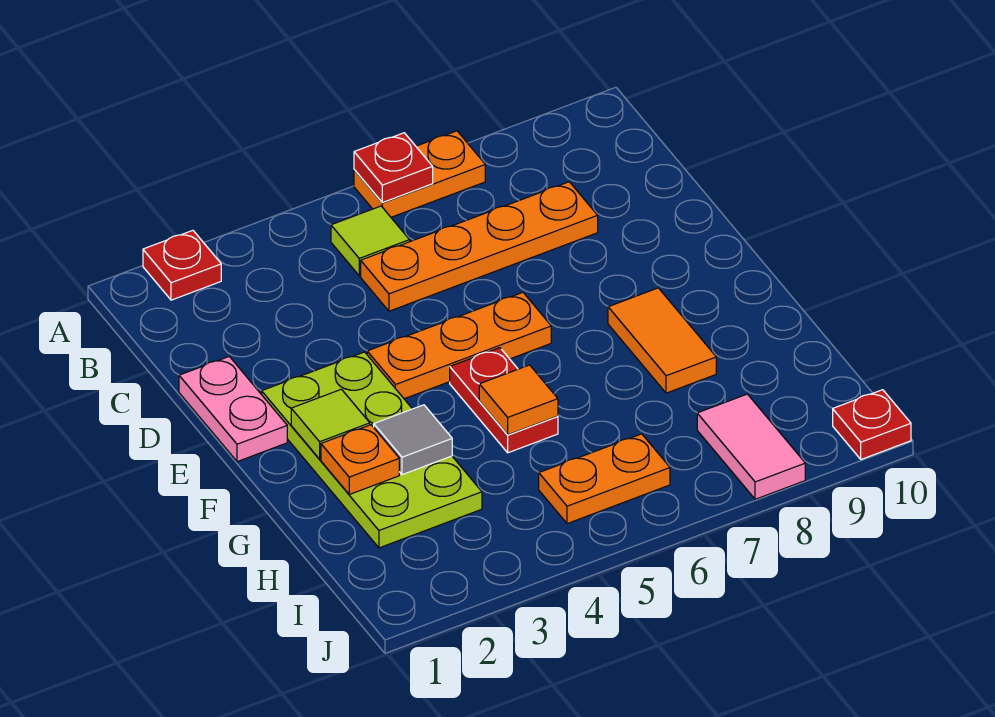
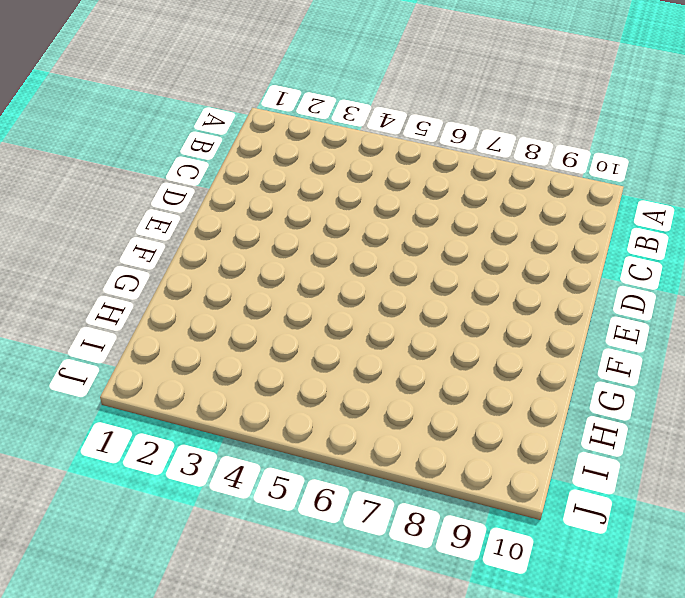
none -> red 1x1 plate [143,230,221,300]
none -> orange 1x2 plate [354,131,485,217]
none -> lime 1x1 tile [331,206,410,276]

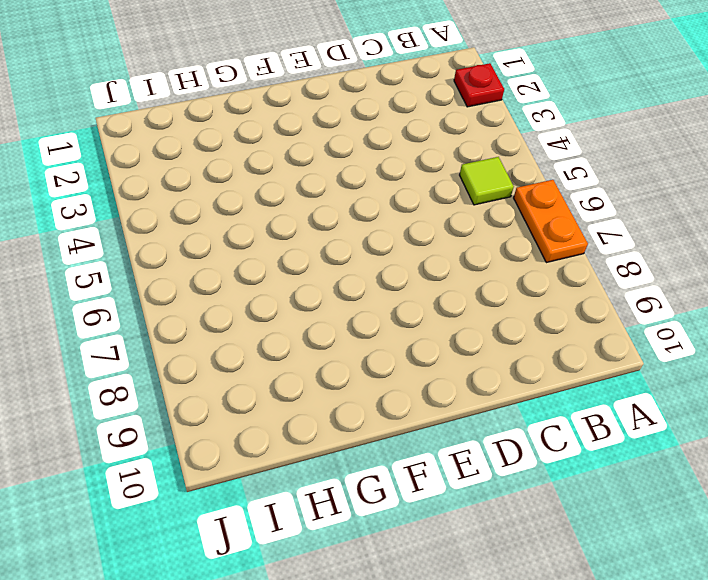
none -> orange 1x4 plate [361,182,598,311]
none -> pink 1x2 plate [179,357,287,462]
none -> lime 2x4 plate [262,352,482,548]

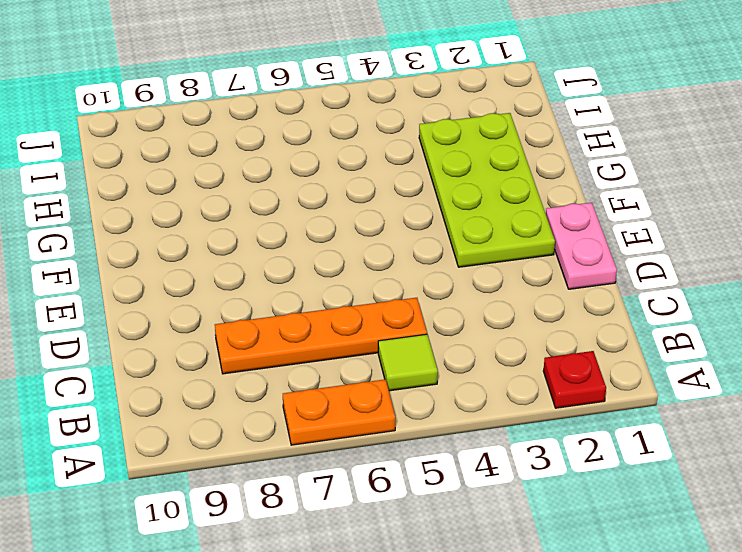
none -> orange 1x3 plate [367,292,551,399]
none -> red 1x2 plate [450,348,558,453]
none -> orange 1x2 tile [608,288,716,393]

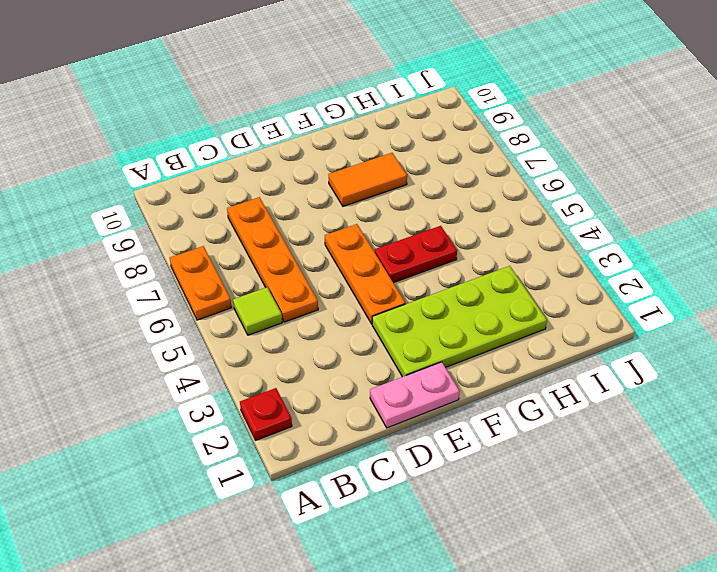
none -> orange 1x2 plate [539,434,670,524]
none -> pink 1x2 tile [697,394,805,499]
none -> red 1x1 plate [833,390,911,459]

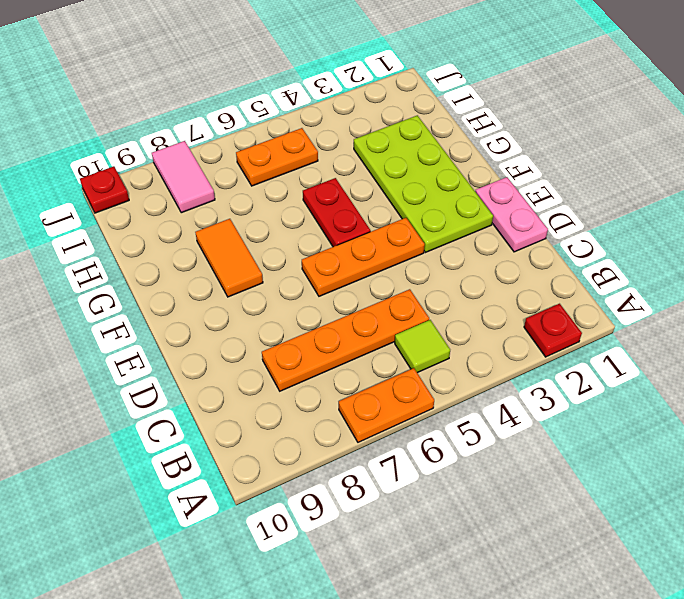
none -> red 1x1 plate [354,133,433,203]
none -> lime 1x1 tile [291,389,370,459]
none -> orange 1x1 plate [321,425,399,494]

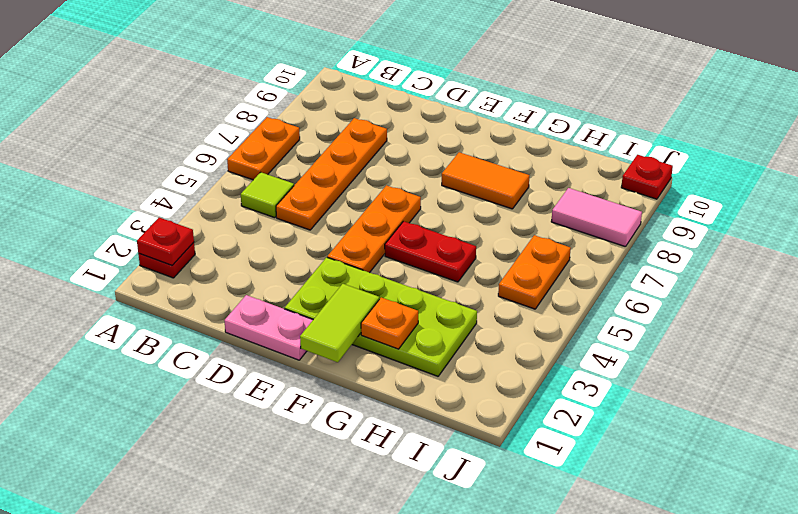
red 1x1 plate [137,218,194,265] -> red 1x1 plate moved to [354,133,433,203]
lime 1x2 tile [300,284,379,362] -> lime 1x1 tile [291,389,370,459]
none -> grey 1x1 tile [374,405,452,475]
none -> orange 1x1 tile [479,365,558,435]

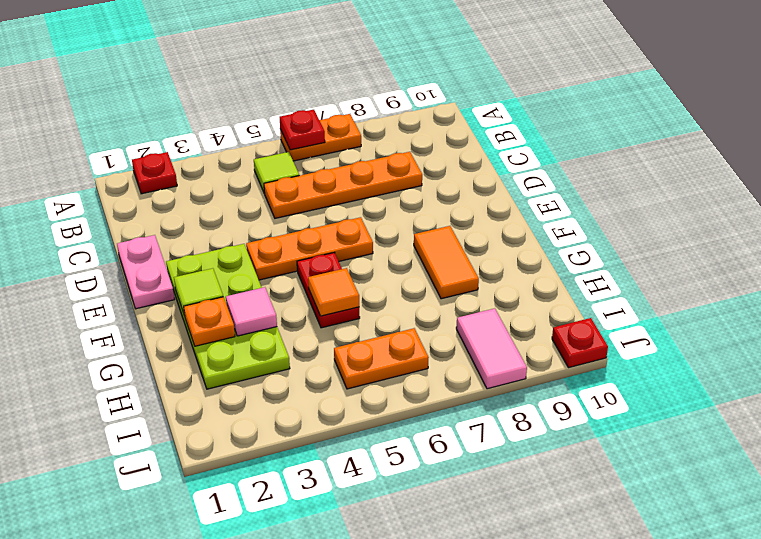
pink 1x1 tile [226,287,277,336] -> grey 1x1 tile [374,405,452,475]

